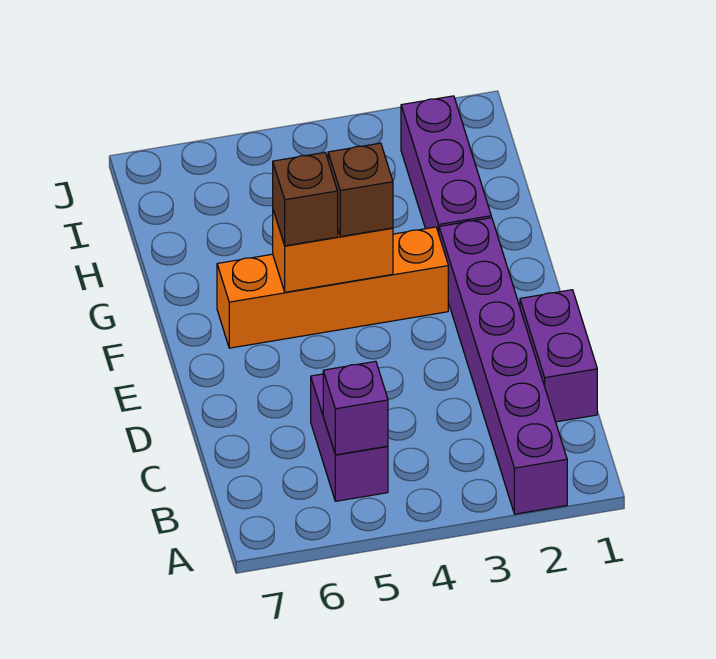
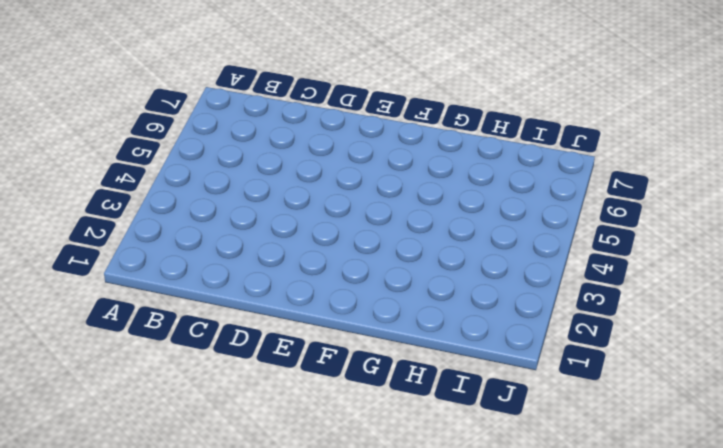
none -> purple 1x6 brick [439,218,567,514]
none -> purple 1x2 brick [311,374,388,501]

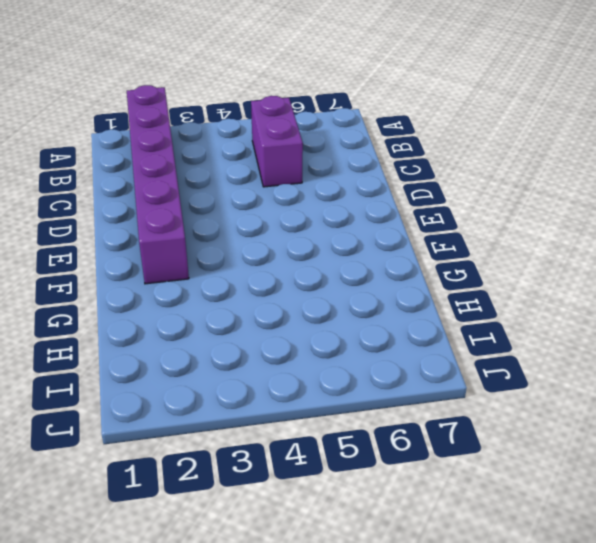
none -> purple 1x2 brick [520,290,597,422]
none -> orange 1x4 brick [217,227,448,348]

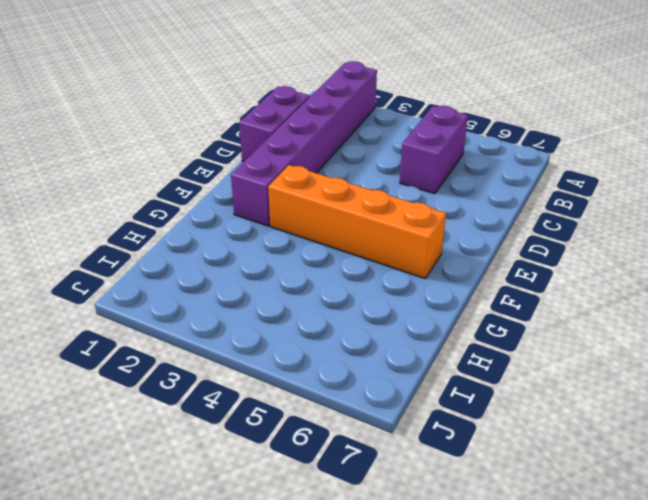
none -> purple 1x3 brick [401,96,491,234]
none -> purple 1x1 brick [323,361,388,455]

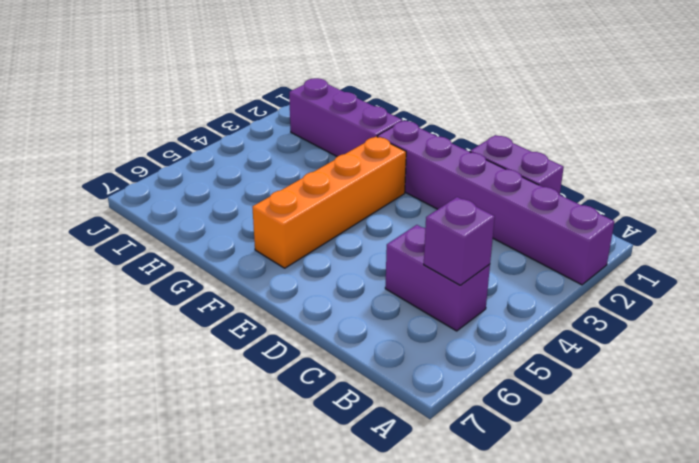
none -> orange 1x2 brick [273,210,393,292]
none -> brown 1x1 brick [328,143,393,237]

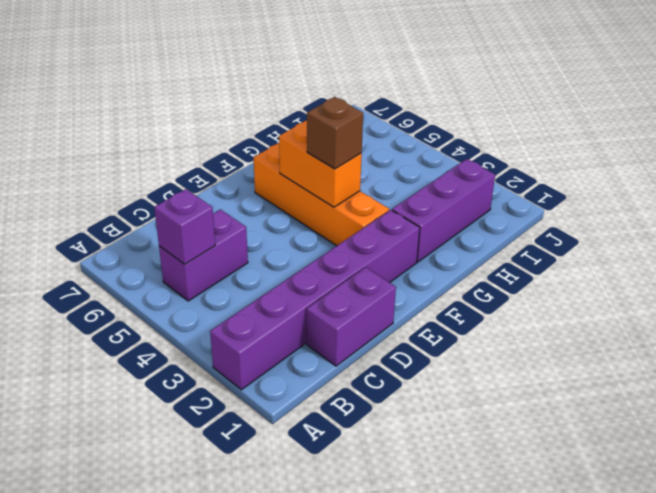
none -> brown 1x1 brick [273,153,338,246]

